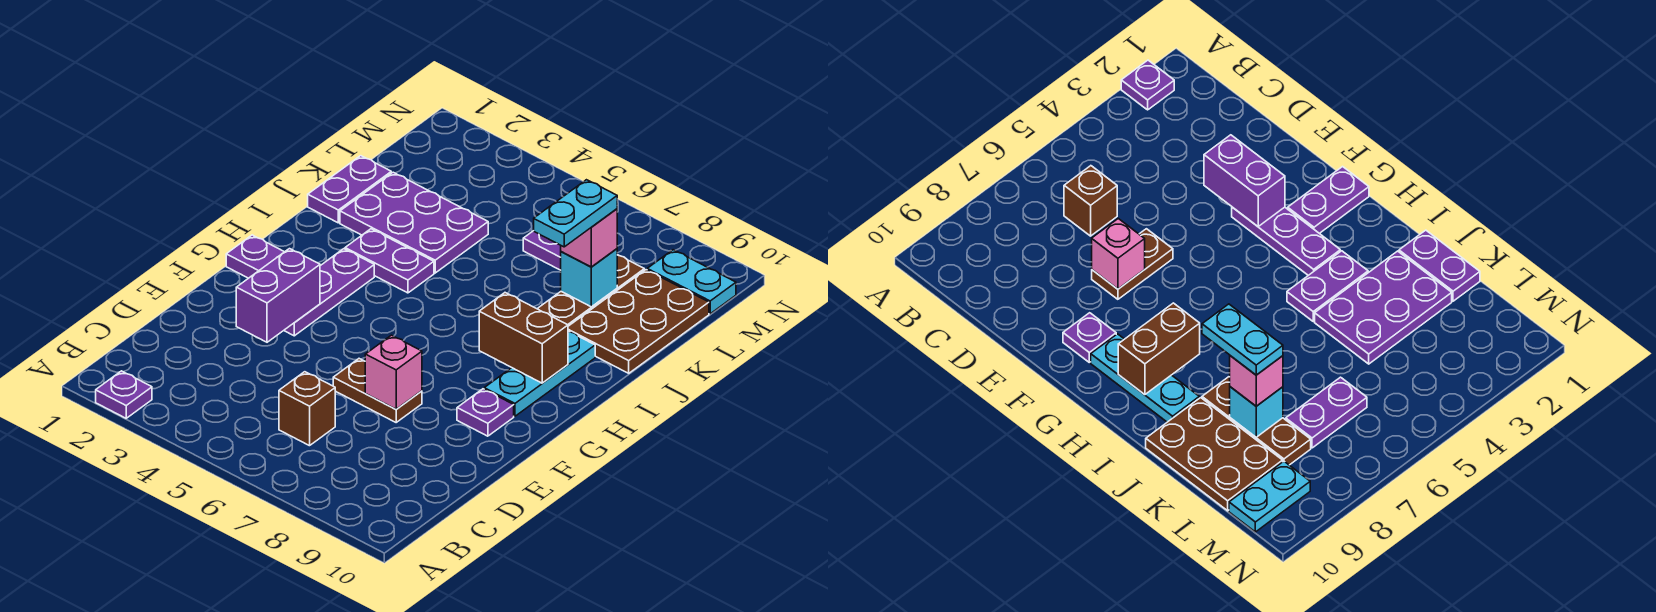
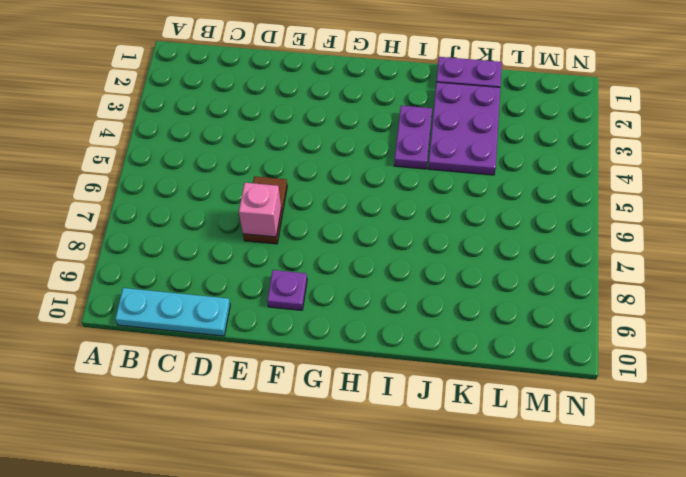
cyan 1x3 plate [115,288,230,336] -> cyan 1x3 plate moved to [484,331,595,416]
none -> purple 1x1 plate [96,371,152,418]
none -> brown 1x1 brick [279,372,335,446]
none -> purple 1x3 plate [284,249,374,336]

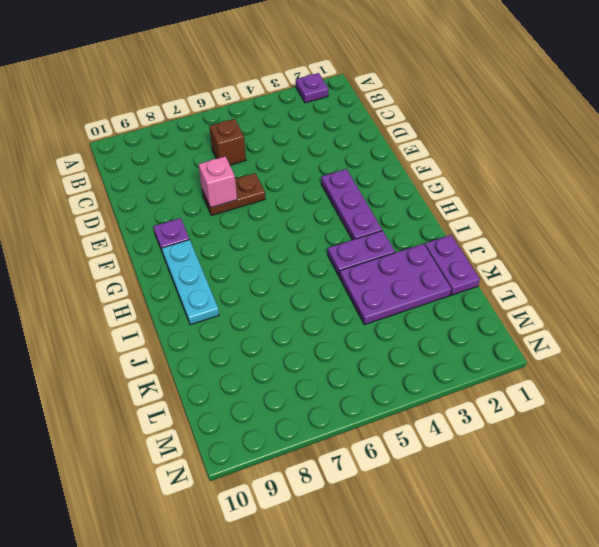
none -> purple 1x2 plate [226,235,284,278]
none -> brown 1x3 plate [537,255,644,326]
none -> brown 2x3 plate [568,270,709,373]

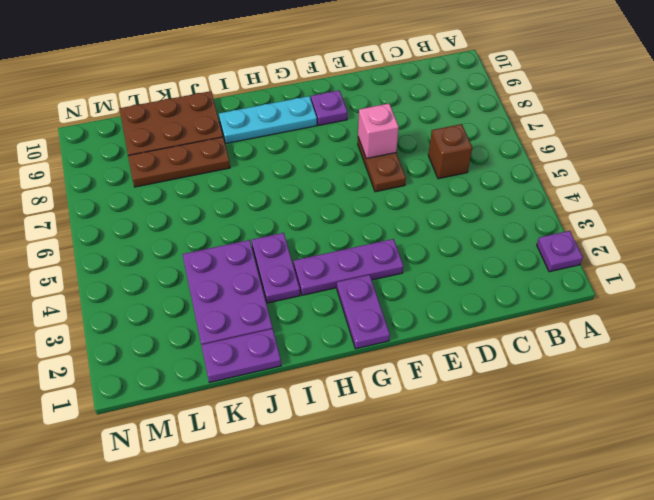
none -> purple 1x2 plate [523,231,561,270]
none -> cyan 1x2 plate [647,250,736,314]
none -> purple 1x2 brick [236,249,320,342]

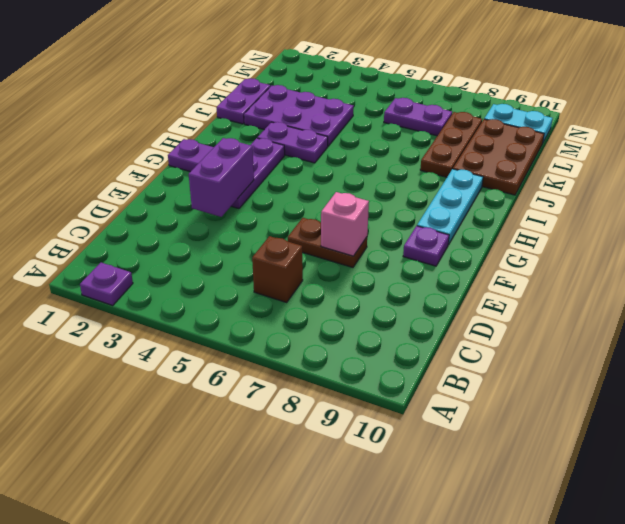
none -> brown 1x2 brick [479,293,568,383]
none -> cyan 1x1 brick [561,249,617,307]
none -> pink 1x1 brick [561,209,617,267]

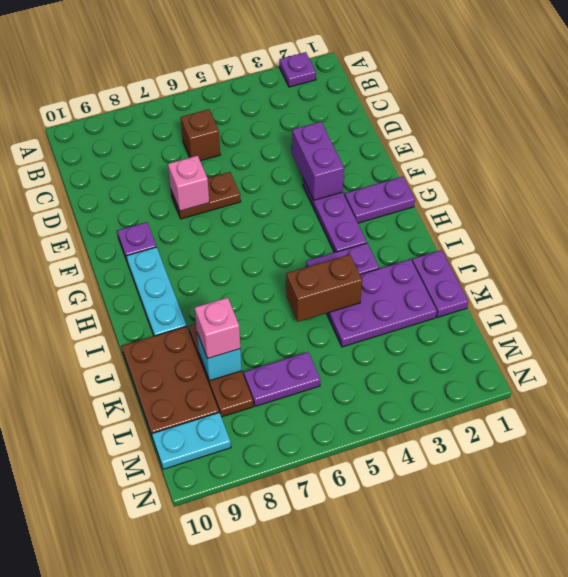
brown 1x2 brick [286,255,362,322] -> brown 1x2 brick moved to [479,293,568,383]
none -> cyan 1x2 plate [534,180,617,247]

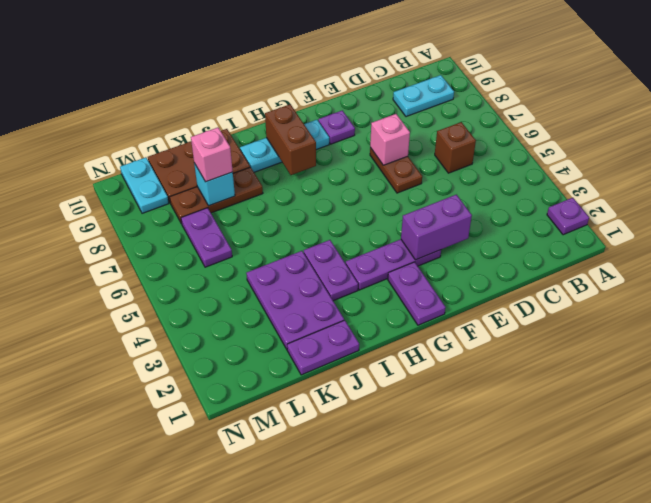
cyan 1x2 plate [393,75,454,117] -> cyan 1x2 plate moved to [534,180,617,247]

